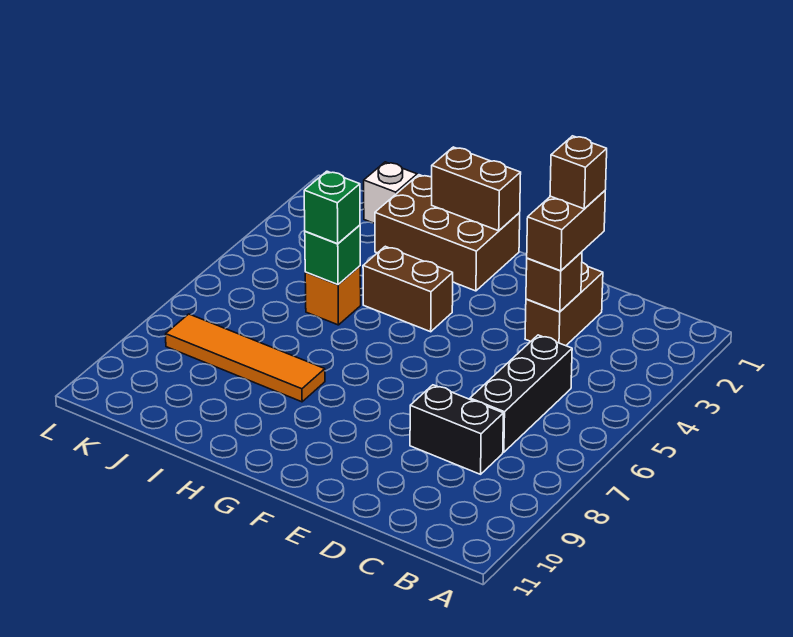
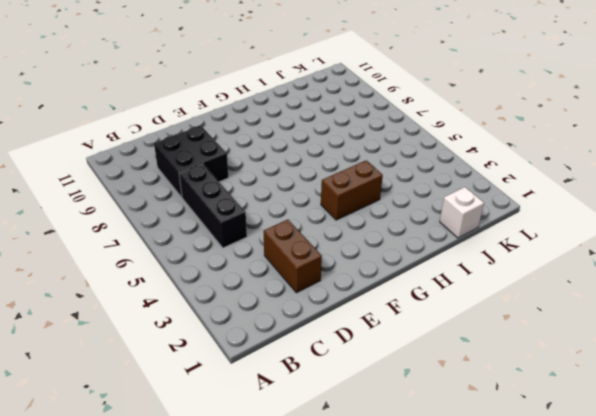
black 2x2 brick [154,126,229,197] -> black 1x2 brick [410,385,503,474]
none -> brown 2x3 brick [375,175,520,291]
none -> orange 1x4 tile [166,314,325,402]
none -> orange 1x1 brick [305,266,361,325]

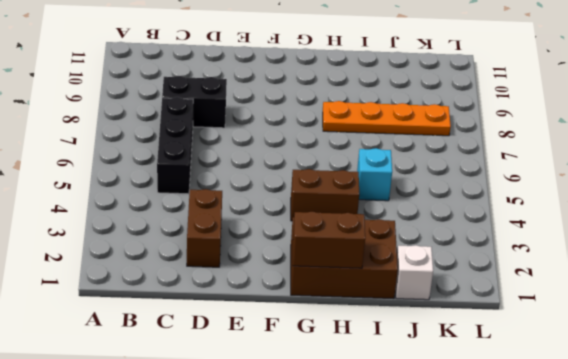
orange 1x4 plate [323,101,451,136] -> orange 1x4 tile [166,314,325,402]
cyan 1x1 brick [357,148,392,201] -> orange 1x1 brick [305,266,361,325]
none -> brown 1x1 brick [526,252,582,312]
none -> green 1x1 brick [305,225,360,284]
none -> brown 1x2 brick [527,191,605,271]

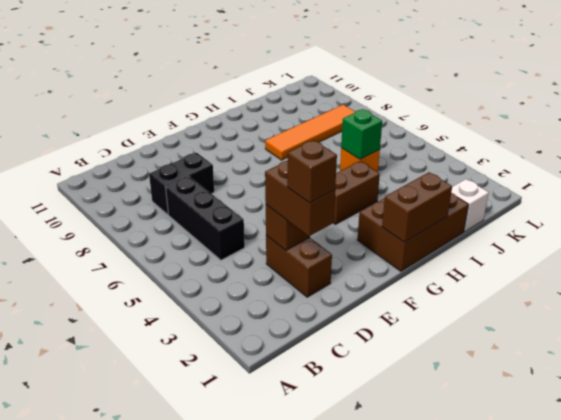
none -> green 1x1 brick [304,171,360,244]

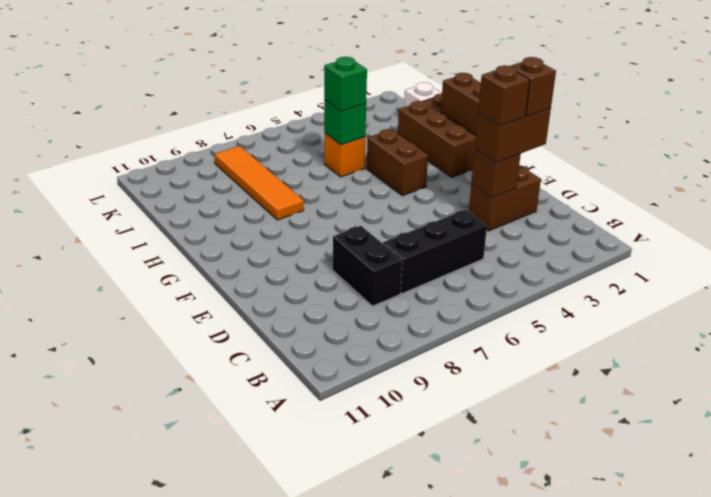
brown 1x1 brick [478,65,530,126] -> none

